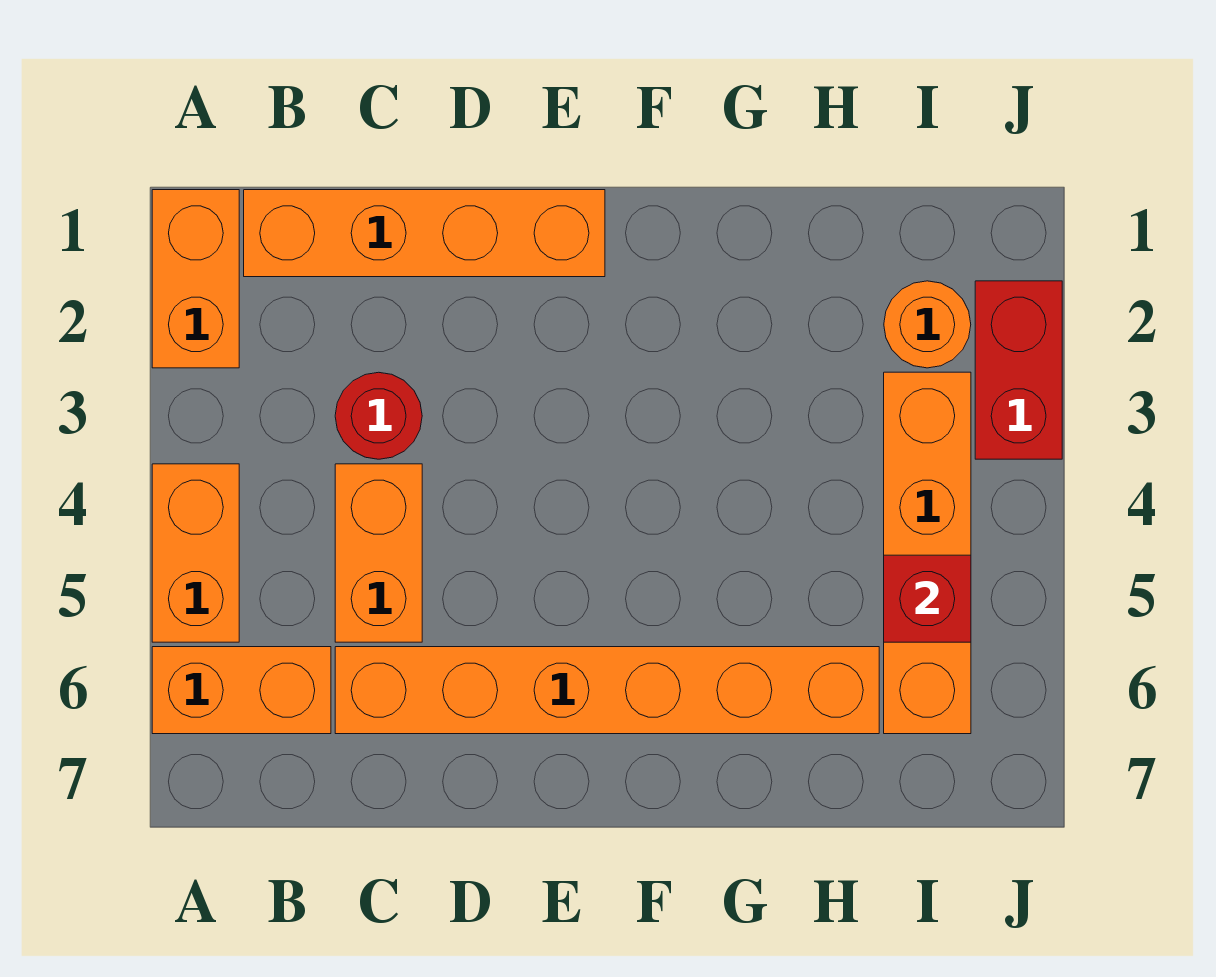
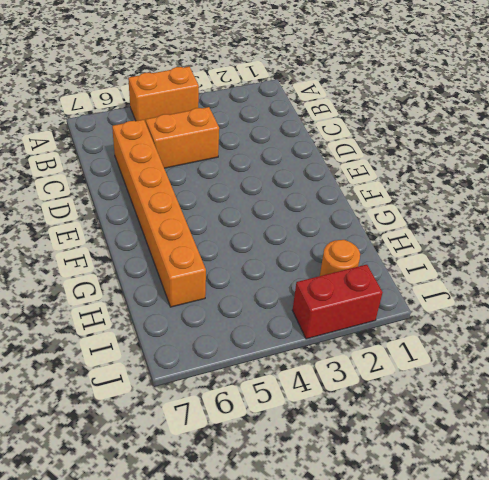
none -> orange 1x2 brick [152,190,239,368]
none -> orange 1x2 brick [152,647,331,734]

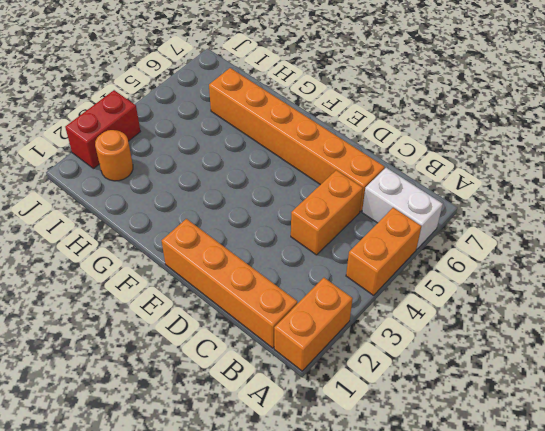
white 1x2 brick [362,168,443,249] -> orange 1x2 brick [152,647,331,734]
none -> red 1x1 round brick [335,372,422,459]
none -> orange 1x4 brick [884,372,971,734]

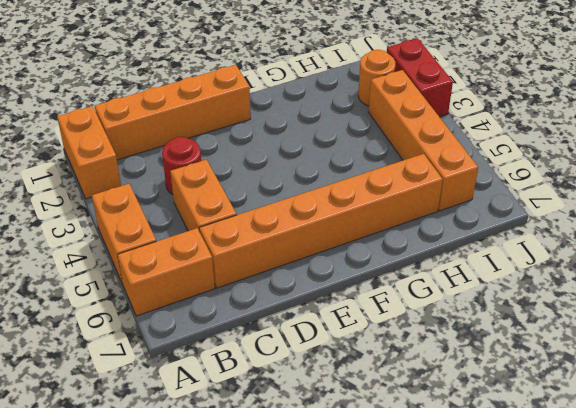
none -> red 1x1 brick [884,555,971,642]

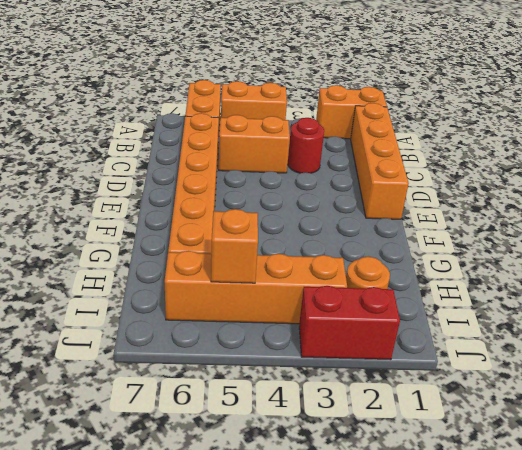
orange 1x1 brick [211,209,258,283] -> red 1x1 brick [884,555,971,642]

